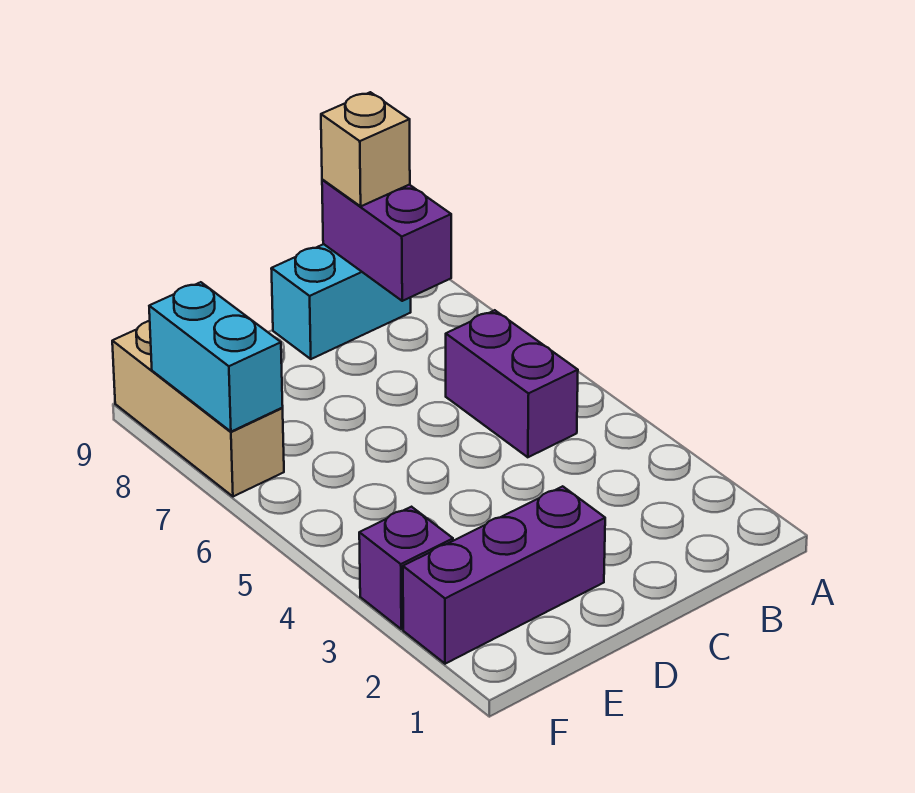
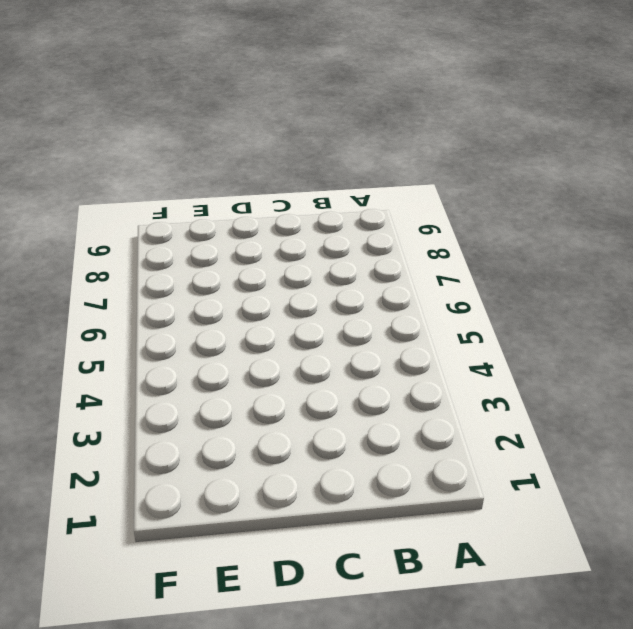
none -> purple 1x2 brick [446,310,578,457]
none -> cyan 1x2 brick [271,244,411,359]

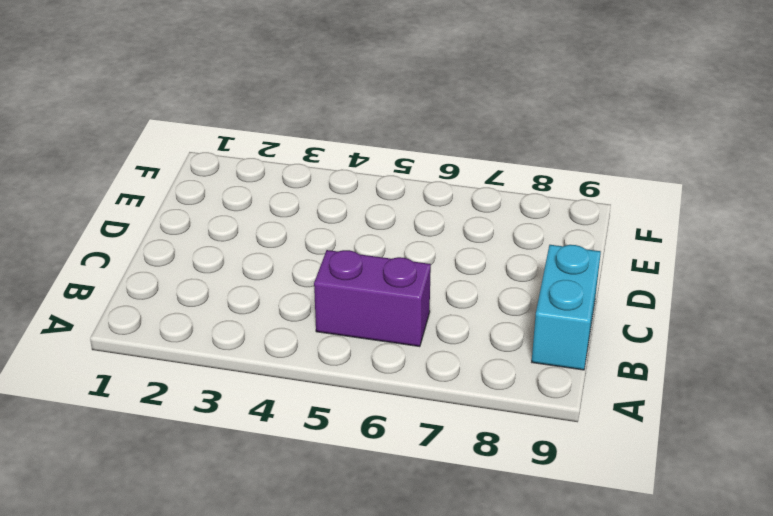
none -> purple 1x3 brick [403,486,605,664]
none -> purple 1x1 brick [359,507,453,629]

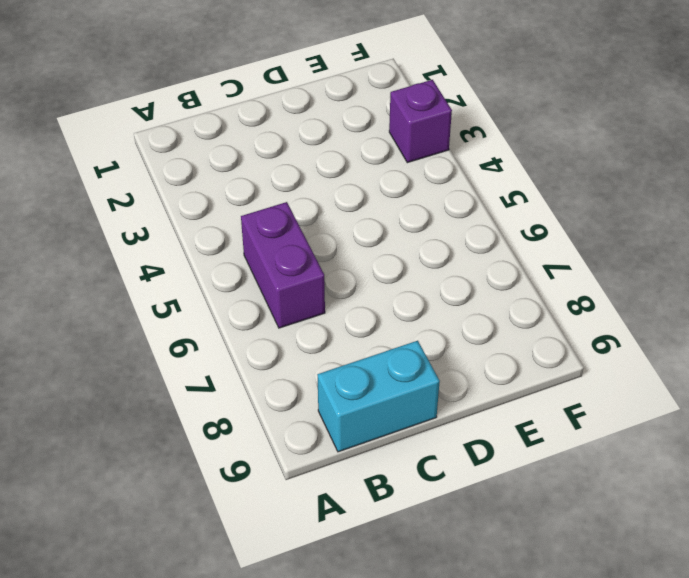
none -> purple 1x3 brick [403,486,605,664]
none -> tan 1x3 brick [112,321,284,497]

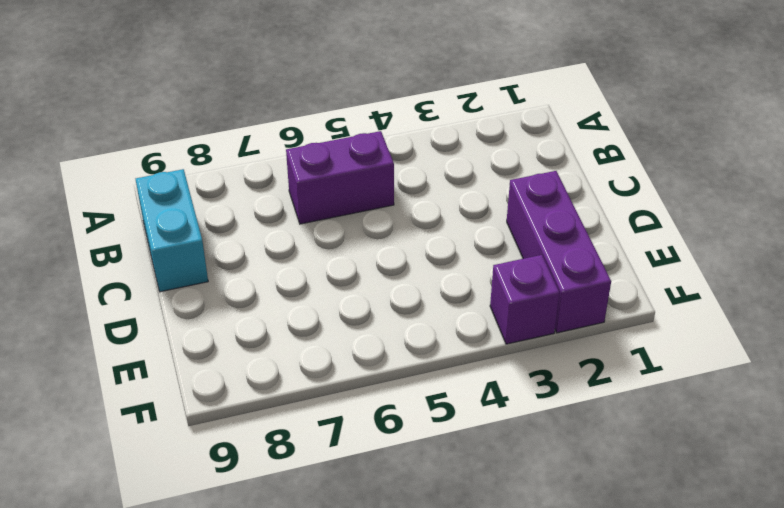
none -> tan 1x3 brick [112,321,284,497]
none -> purple 1x2 brick [322,180,451,301]

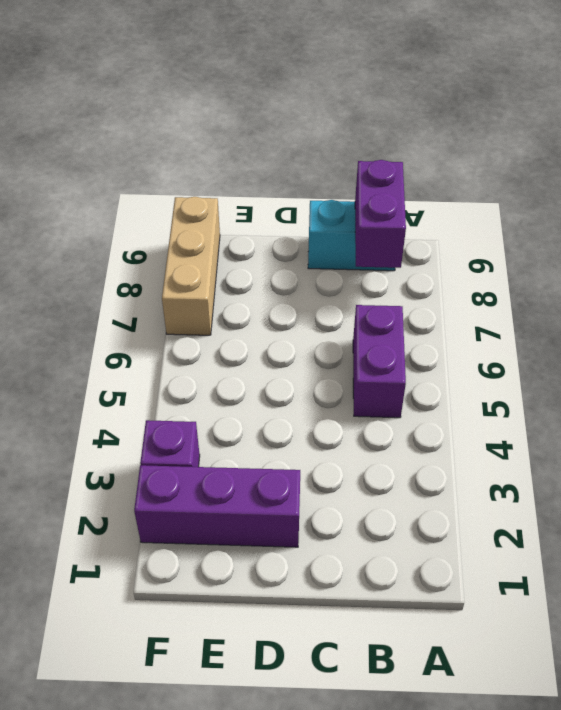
none -> cyan 1x2 brick [149,282,283,432]
none -> tan 1x1 brick [321,92,410,206]

